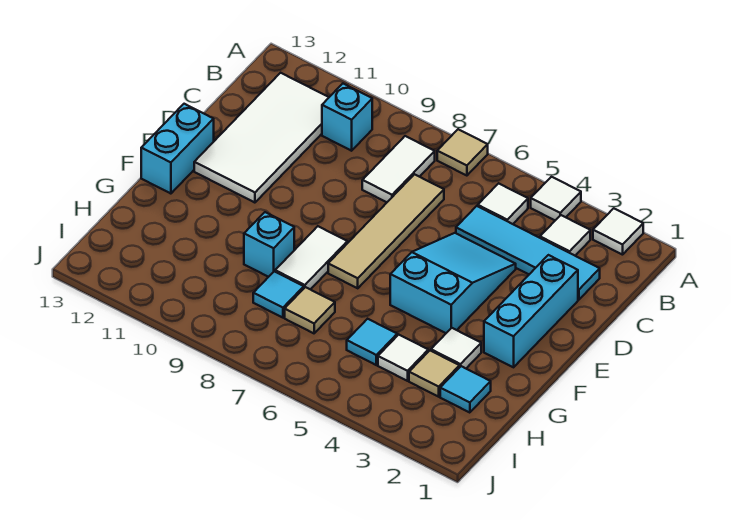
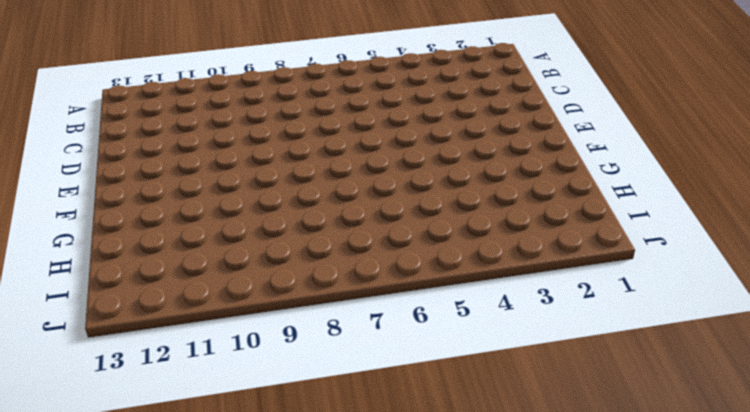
none -> white 1x1 tile [593,208,643,255]
none -> white 1x1 tile [531,177,581,220]
none -> tan 1x1 tile [437,129,488,176]

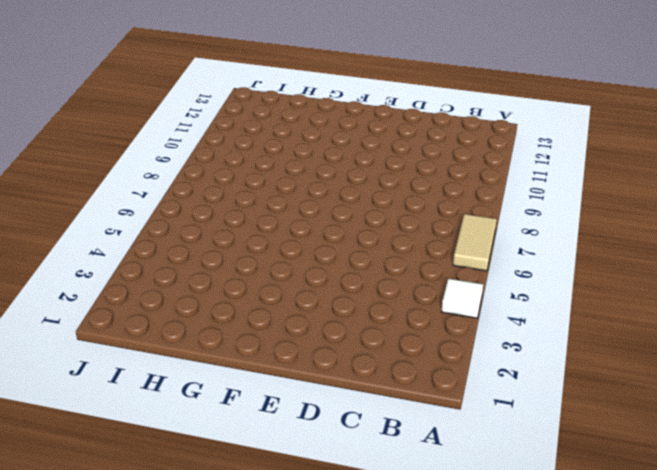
tan 1x2 tile [453,214,497,271] -> tan 1x1 tile [437,129,488,176]
none -> white 1x1 tile [593,208,643,255]
none -> white 1x1 tile [540,215,590,256]
none -> white 1x1 tile [478,183,528,224]

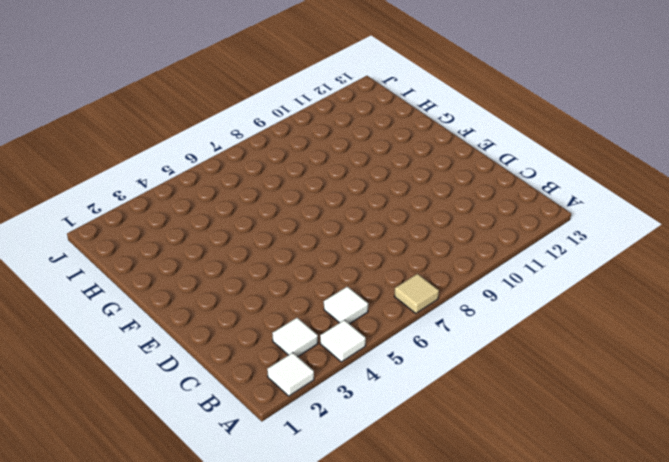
none -> white 1x2 tile [362,136,435,202]
none -> cyan 1x1 brick [322,84,372,151]
none -> white 2x4 tile [194,73,329,203]

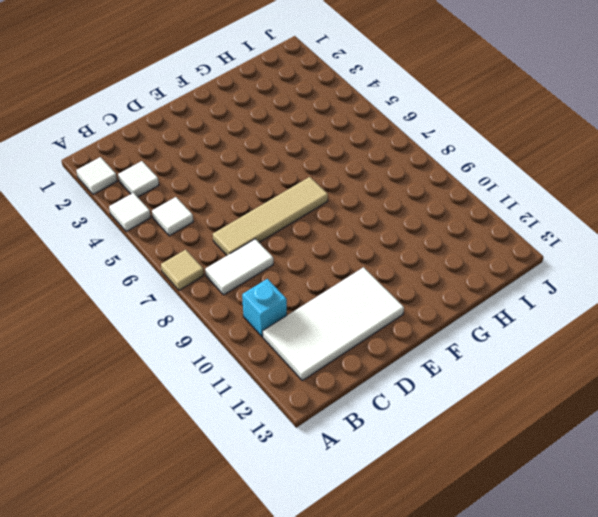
none -> cyan 1x4 tile [456,206,600,300]
none -> cyan 1x3 brick [484,255,578,367]
none -> cyan 2x3 slope [390,233,516,333]

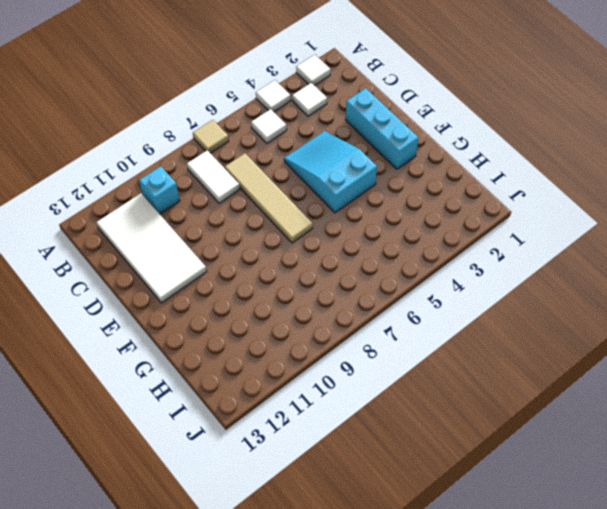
none -> cyan 1x4 tile [456,206,600,300]
none -> cyan 1x2 brick [141,104,214,194]
none -> white 1x2 tile [275,226,347,290]

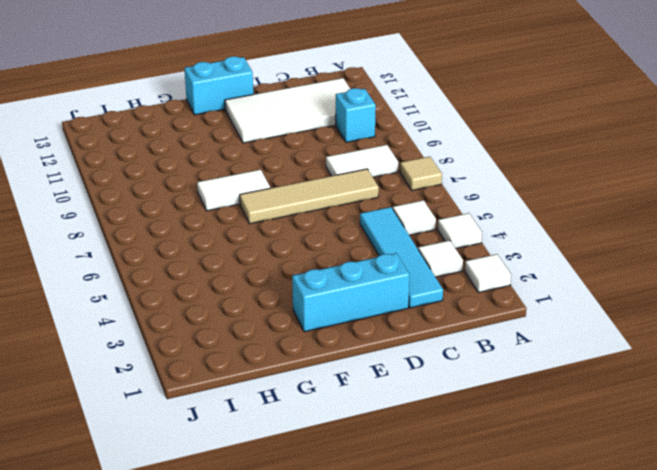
none -> cyan 2x3 slope [390,233,516,333]
none -> white 1x1 tile [431,328,481,368]
none -> cyan 1x1 brick [244,212,294,277]

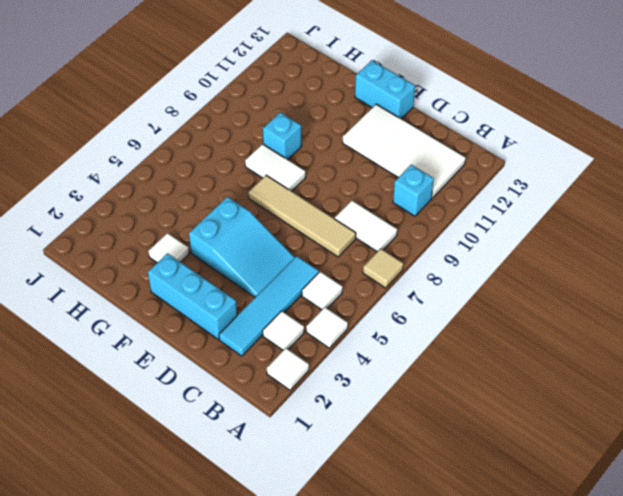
none -> cyan 1x1 tile [440,366,491,413]
none -> tan 1x1 tile [409,351,460,397]
none -> white 1x1 tile [378,335,428,381]

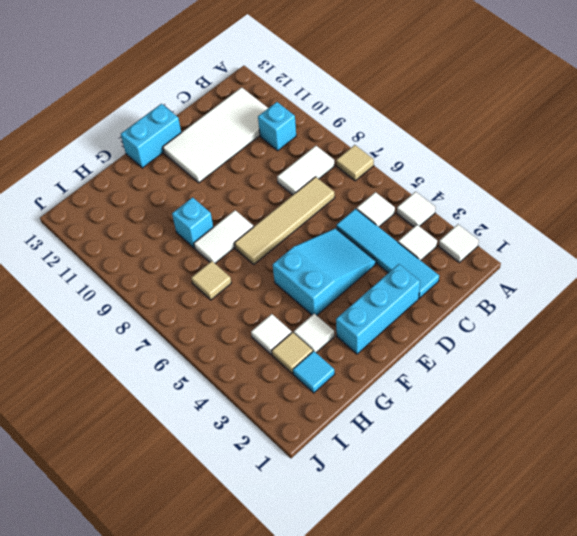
none -> cyan 1x1 tile [347,319,397,365]
none -> cyan 1x1 tile [253,271,304,318]

